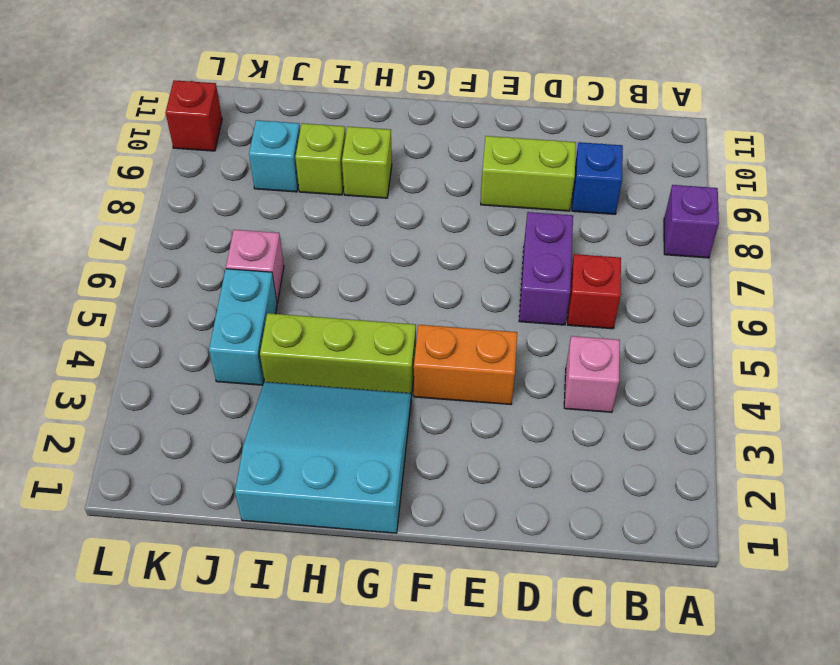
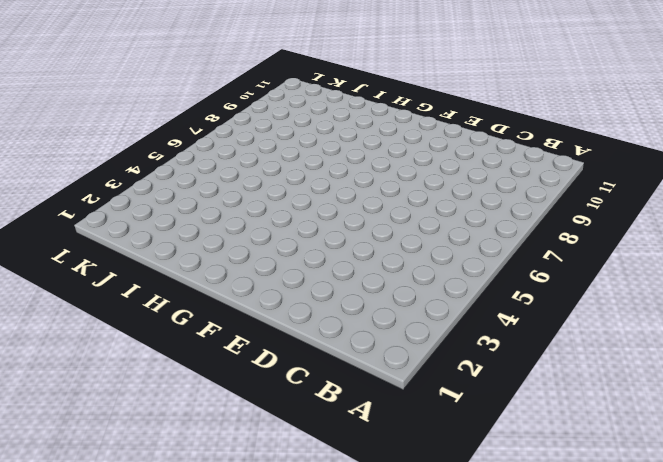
none -> purple 1x1 brick [664,185,719,258]
none -> pink 1x1 brick [564,336,620,412]
none -> red 1x1 brick [568,254,621,329]

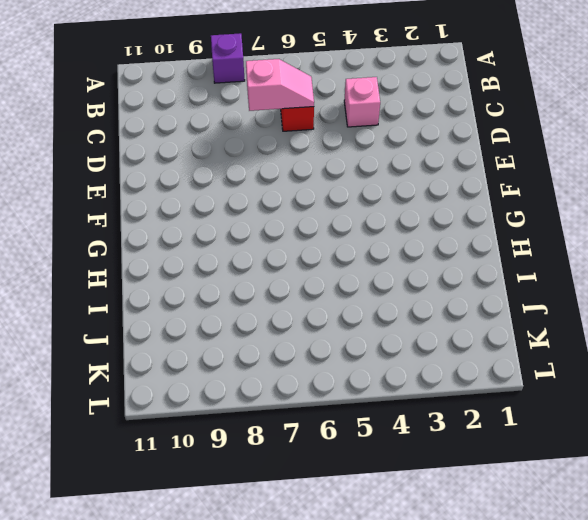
pink 1x2 slope [246,59,314,111] -> none
none -> blue 1x1 brick [572,142,623,214]
none -> purple 1x2 brick [519,212,573,325]
none -> lime 1x2 brick [481,136,576,211]

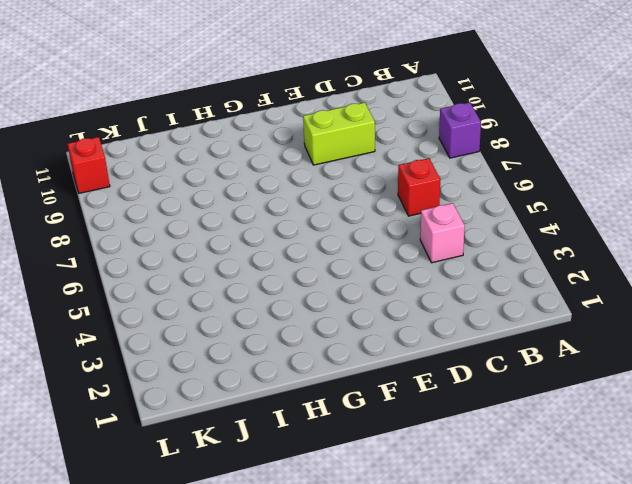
none -> blue 1x1 brick [572,142,623,214]
none -> purple 1x2 brick [519,212,573,325]
none -> orange 1x2 brick [414,325,517,404]

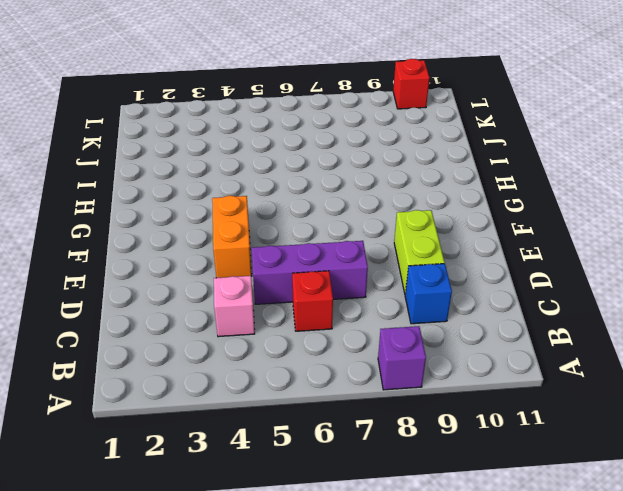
purple 1x3 brick [252,241,368,304] -> purple 1x2 brick [519,212,573,325]
none -> cyan 3x3 slope [235,382,411,533]
none -> lime 1x3 brick [260,313,416,396]
none -> lime 1x1 brick [342,127,392,198]

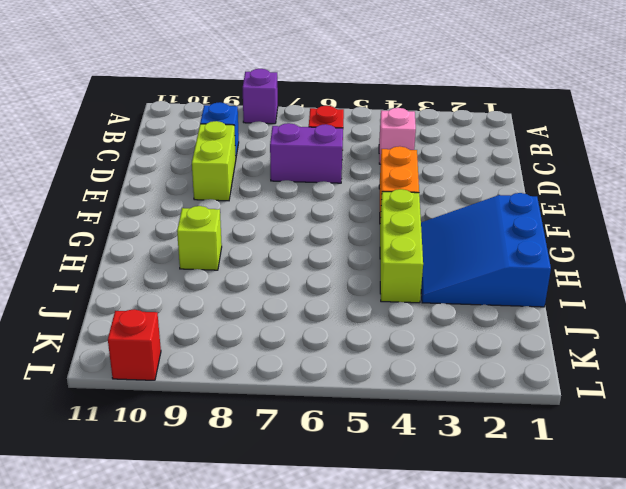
blue 3x3 slope [421,193,551,307] -> cyan 3x3 slope [235,382,411,533]
none -> lime 1x1 brick [295,123,346,195]
none -> cyan 1x2 brick [209,269,277,385]
none -> pink 1x1 brick [226,230,284,303]

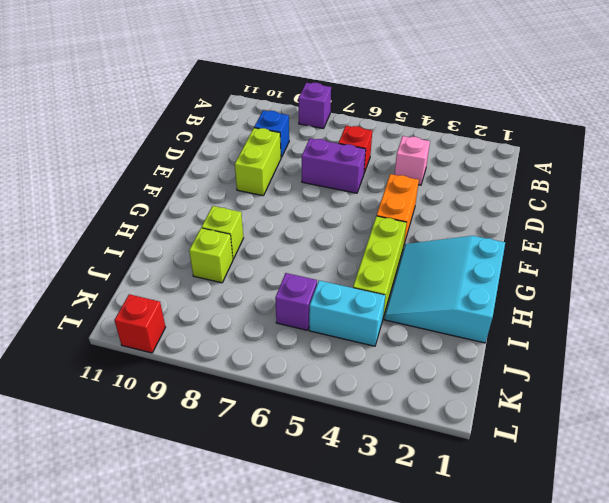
purple 1x1 brick [275,273,317,330] -> pink 1x1 brick [226,230,284,303]
none -> cyan 1x1 brick [249,120,300,192]

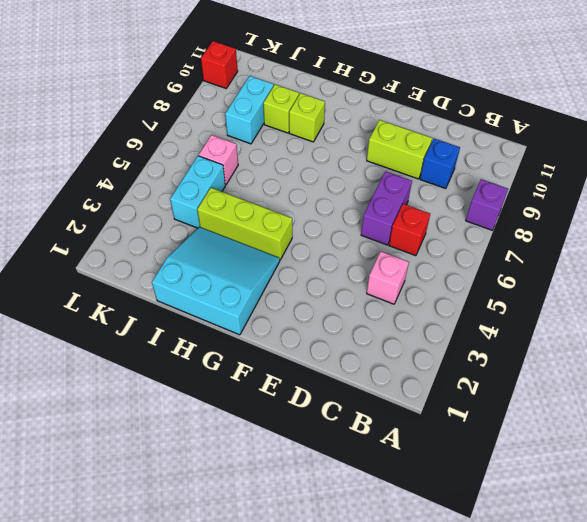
cyan 1x2 brick [225,76,274,144] -> cyan 1x1 brick [249,120,300,192]
none -> orange 1x2 brick [414,325,517,404]

